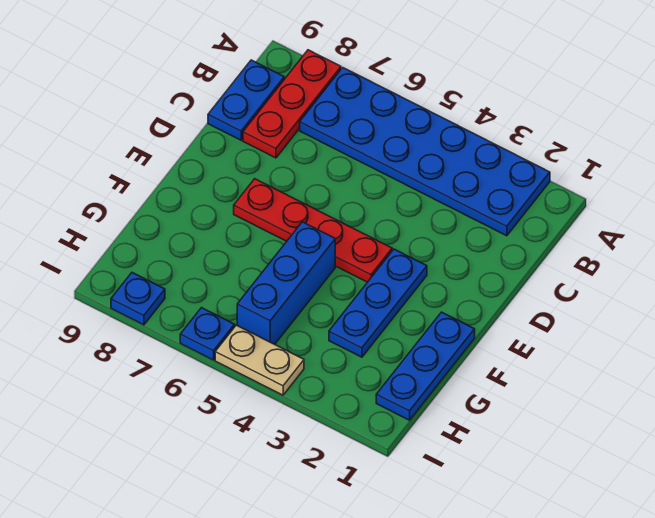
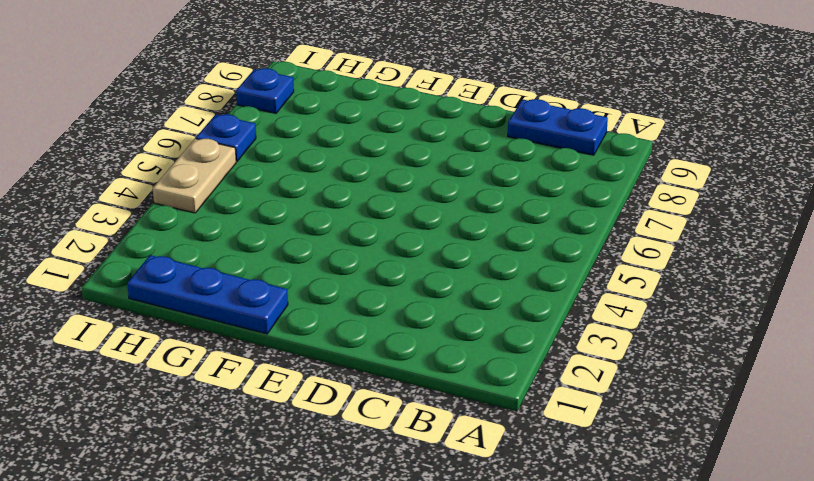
none -> blue 2x6 plate [300,68,550,236]
none -> red 1x3 plate [243,50,341,158]

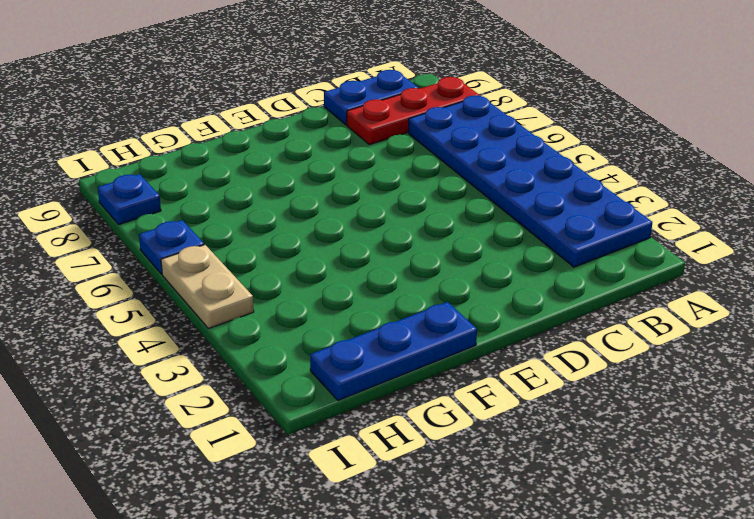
none -> blue 1x3 plate [329,249,427,357]
none -> red 1x4 plate [234,179,392,282]

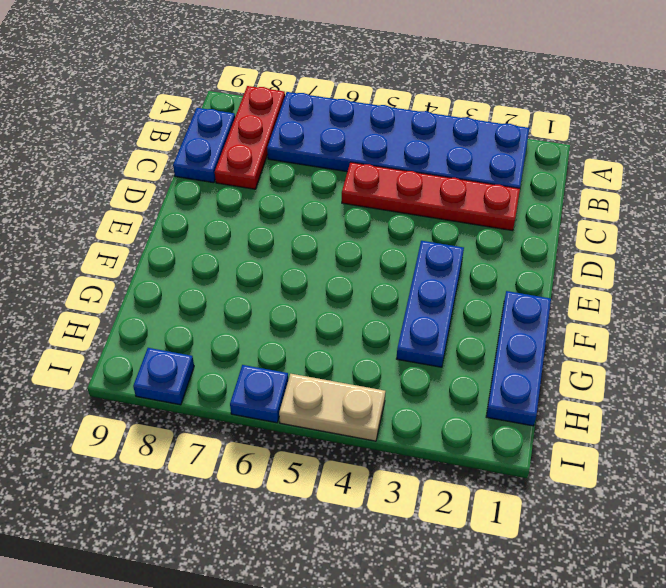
red 1x4 plate [342,162,520,231] -> red 1x4 plate moved to [234,179,392,282]
none -> blue 1x3 brick [237,222,335,344]

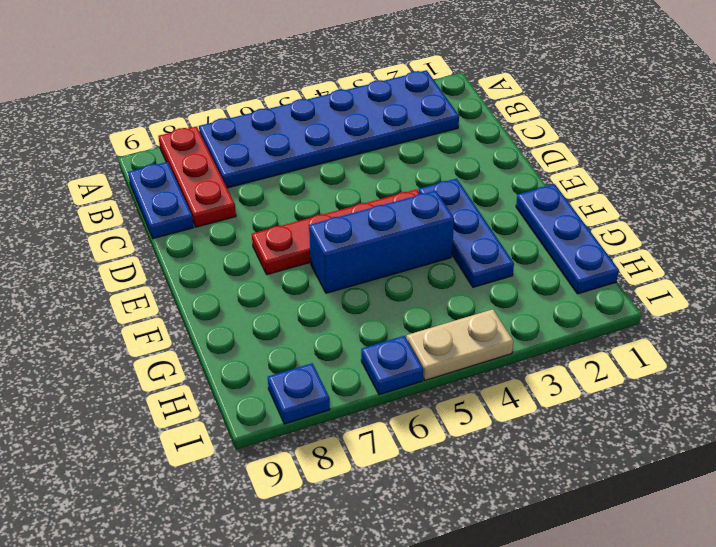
blue 1x3 brick [309,191,454,293] -> blue 1x3 brick turned to [237,222,335,344]

